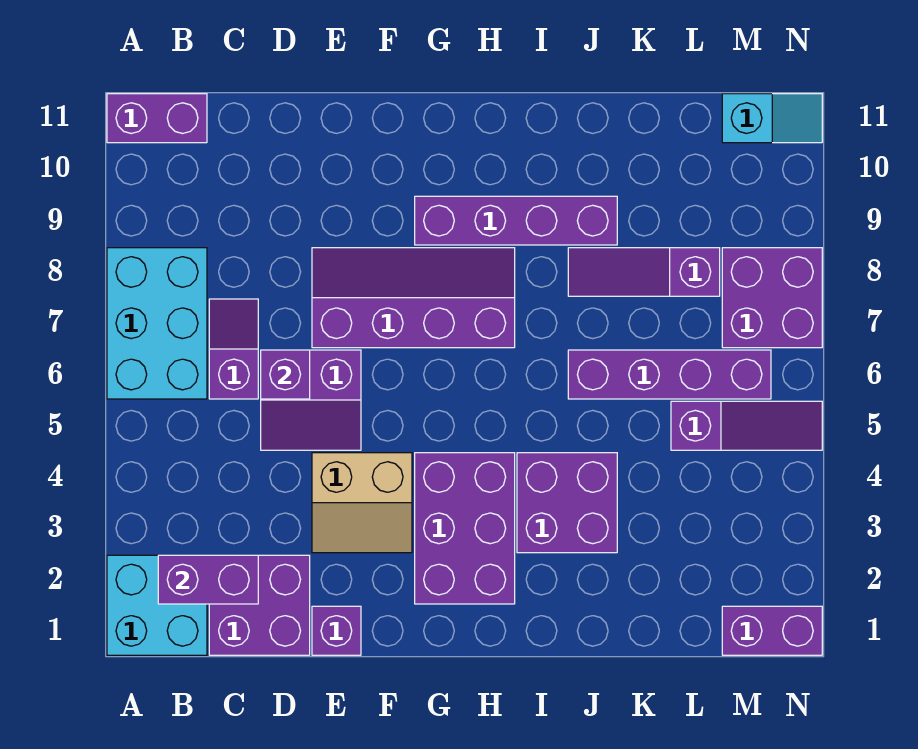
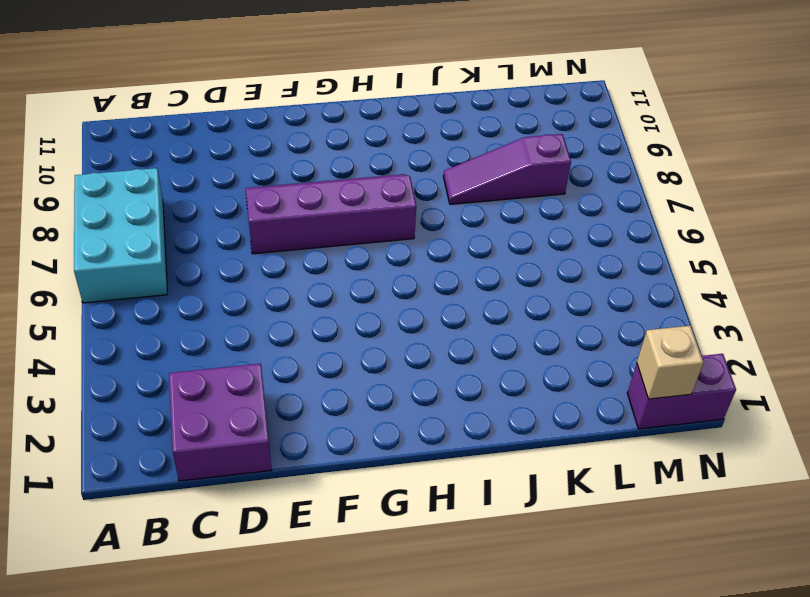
tan 1x1 brick [637,326,704,399] -> none
none -> cyan 2x2 brick [107,555,207,655]
none -> purple 1x2 brick [107,94,207,143]
none -> purple 1x2 slope [209,299,258,399]

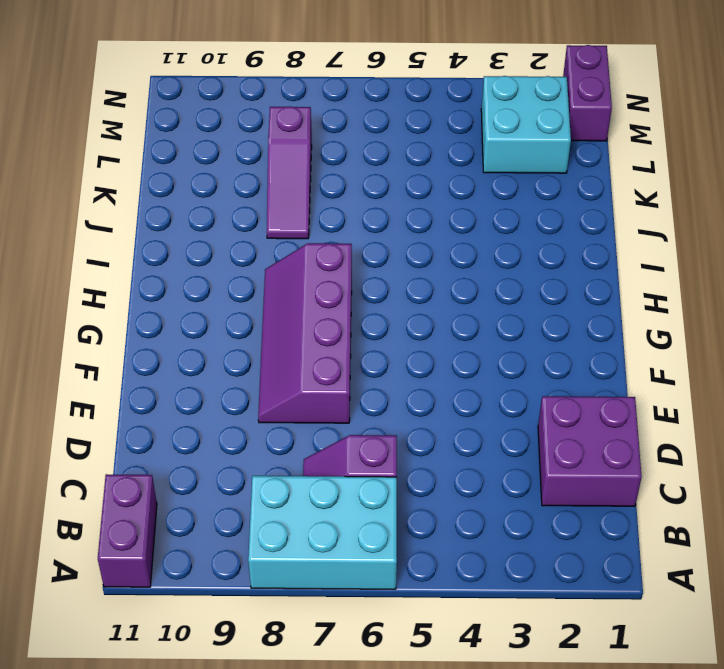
cyan 2x2 brick [481,76,571,173] -> cyan 2x2 brick moved to [107,555,207,655]
none -> purple 2x2 slope [261,350,361,450]
none -> purple 1x1 brick [312,606,361,655]
none -> tan 2x2 slope [312,453,412,553]

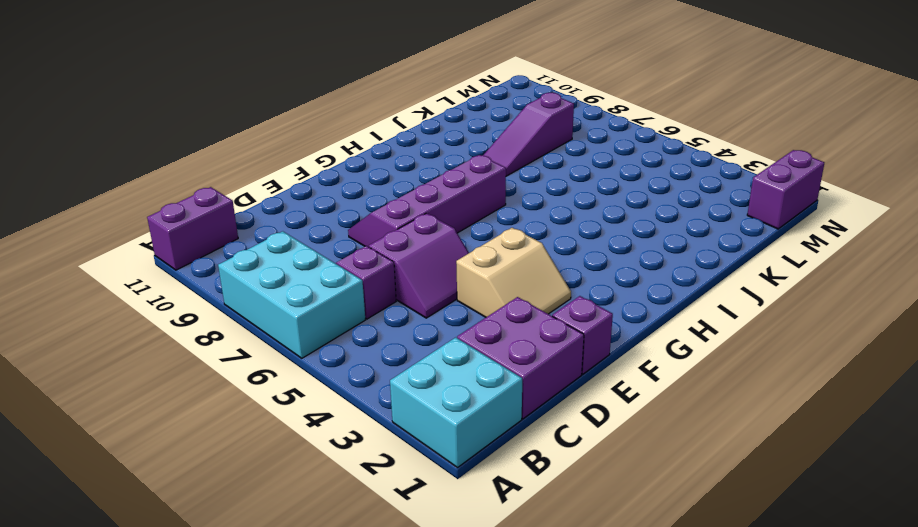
none -> purple 2x3 brick [415,453,515,604]
none -> purple 1x4 brick [415,196,617,245]
none -> purple 2x2 brick [517,453,617,553]

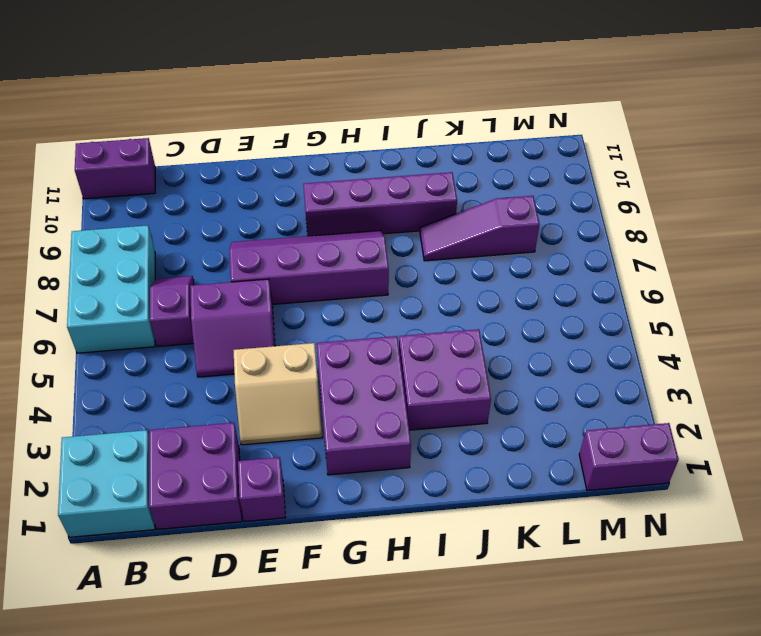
none -> purple 1x4 brick [568,350,771,399]
none -> purple 1x3 slope [671,401,822,450]
none -> purple 2x2 brick [722,248,822,348]

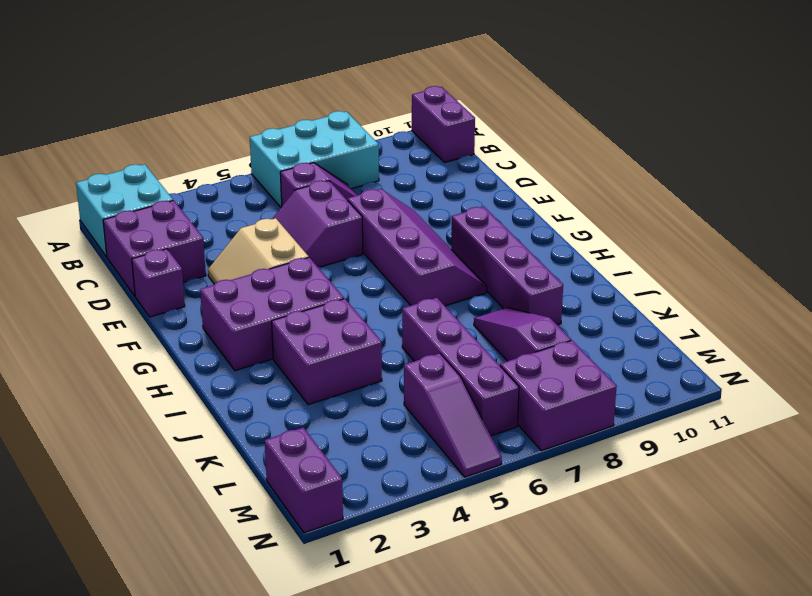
none -> cyan 1x2 slope [722,94,822,143]
none -> purple 1x2 brick [158,555,258,604]
none -> purple 1x1 brick [261,350,310,399]

